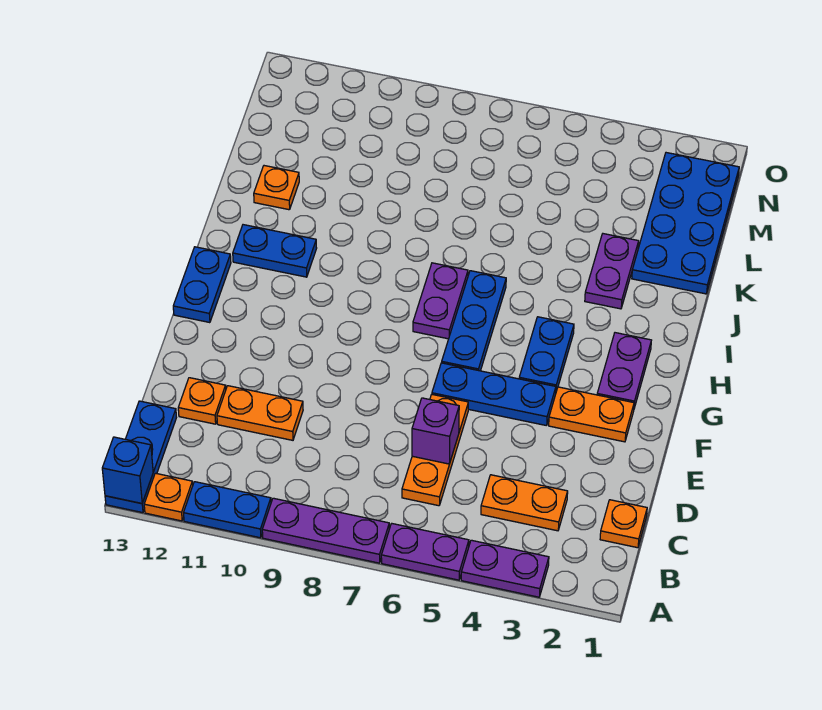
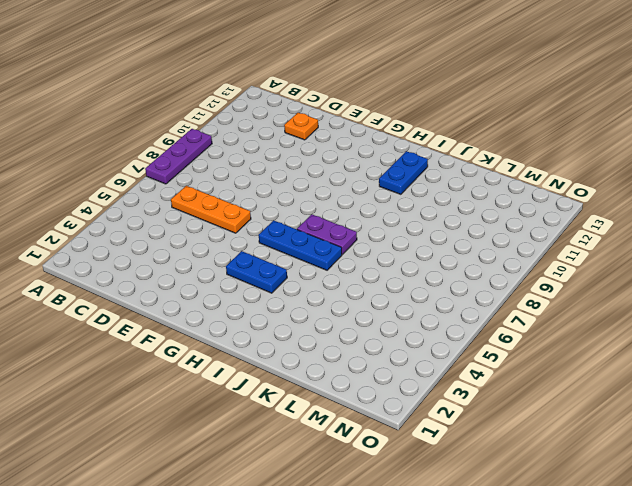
none -> purple 1x2 plate [461,540,549,597]
none -> purple 1x2 plate [381,523,469,580]
none -> blue 1x2 plate [184,482,271,538]

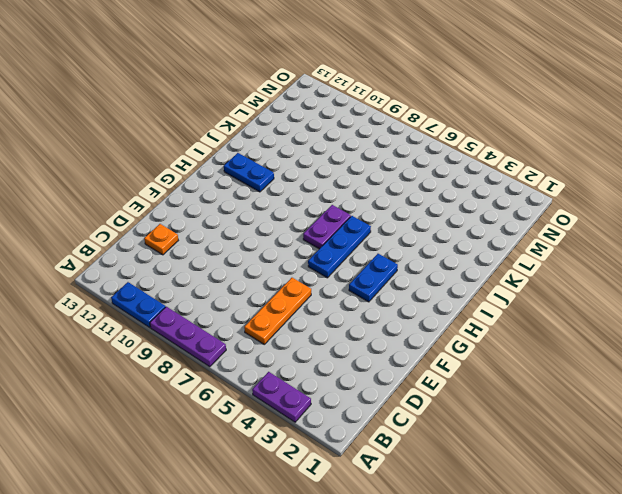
none -> purple 1x2 plate [381,523,469,580]
none -> orange 1x1 plate [144,473,193,521]
none -> blue 1x3 plate [105,401,176,513]

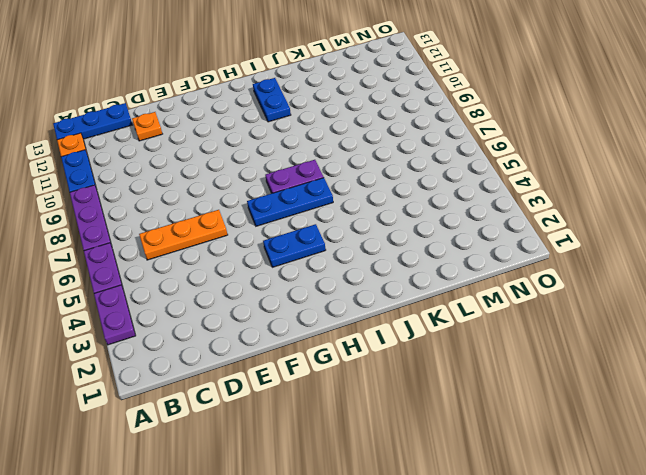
none -> orange 1x1 plate [600,500,647,548]
none -> orange 1x2 plate [481,475,568,531]
none -> orange 1x2 plate [217,386,303,440]

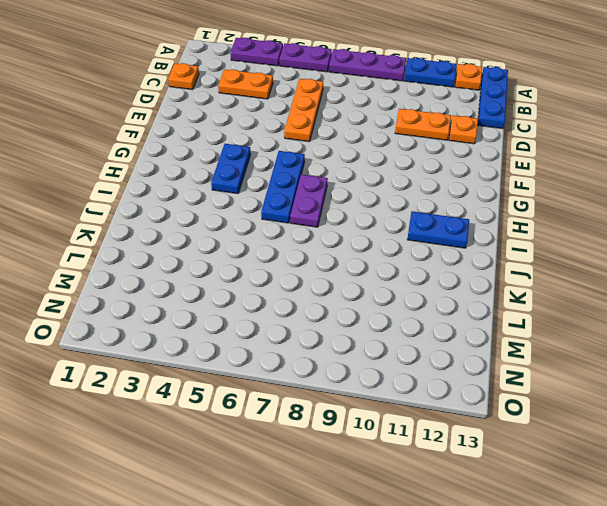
none -> orange 1x2 plate [549,387,634,442]
none -> blue 1x3 plate [432,363,556,426]
none -> purple 1x2 plate [597,333,651,408]

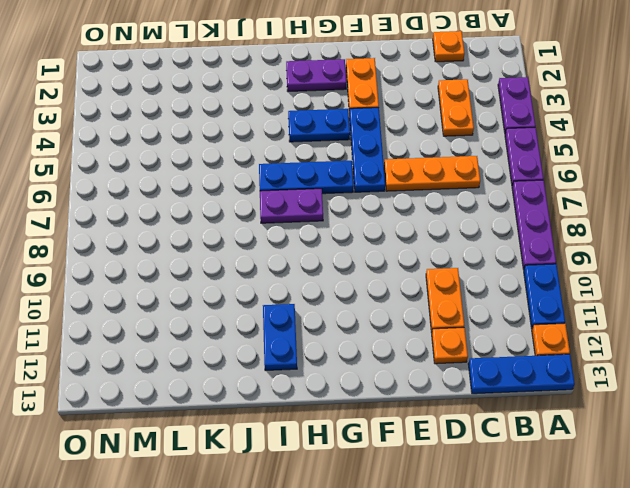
none -> blue 1x2 plate [173,247,231,323]
none -> purple 1x2 plate [585,234,639,309]
none -> blue 2x4 plate [632,153,739,294]

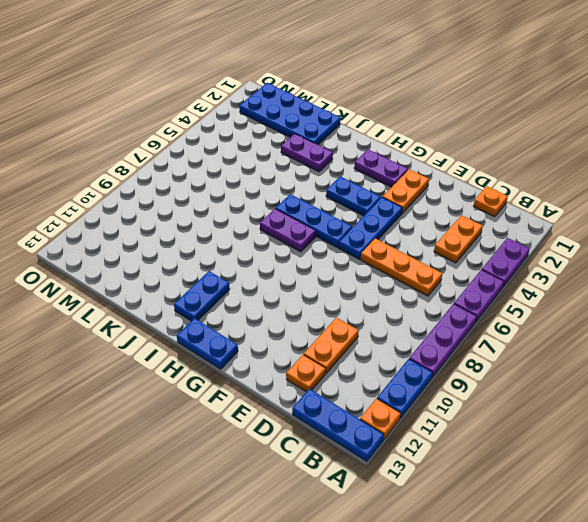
none -> orange 1x1 plate [254,166,299,210]
none -> blue 1x1 brick [102,437,153,503]
none -> purple 1x1 brick [412,398,459,464]

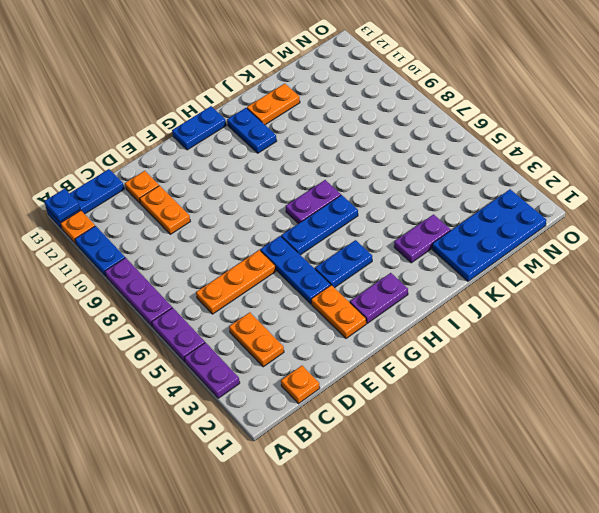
blue 1x1 plate [44,189,80,222] -> blue 1x1 brick [102,437,153,503]
orange 1x2 plate [247,84,300,125] -> orange 1x1 plate [254,166,299,210]
none -> purple 1x1 brick [412,398,459,464]

